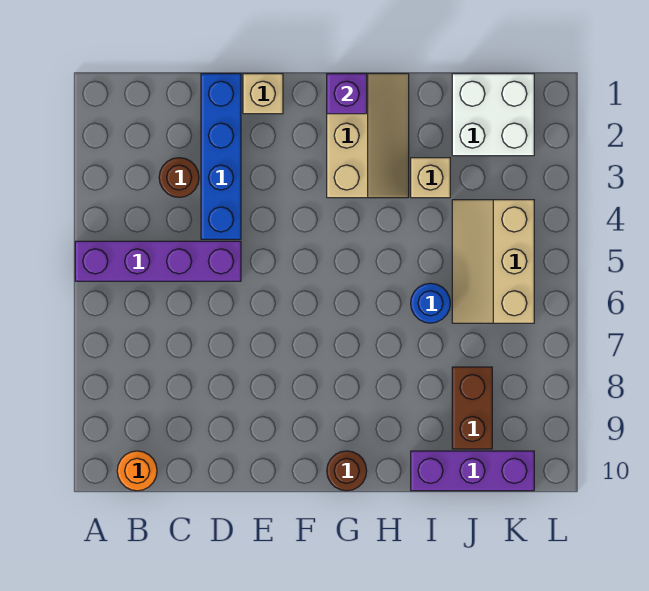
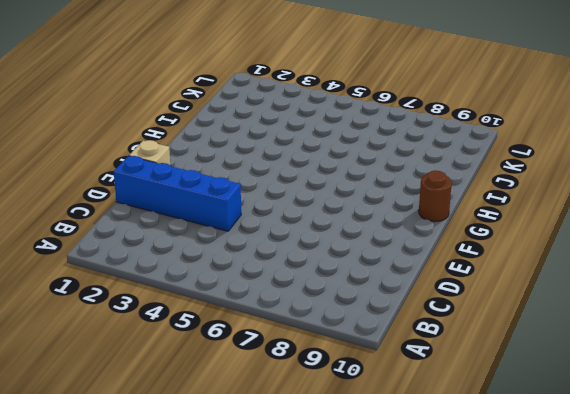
none -> purple 1x4 brick [75,241,241,281]
none -> orange 1x1 round brick [117,451,157,491]
none -> brown 1x1 round brick [159,158,199,197]

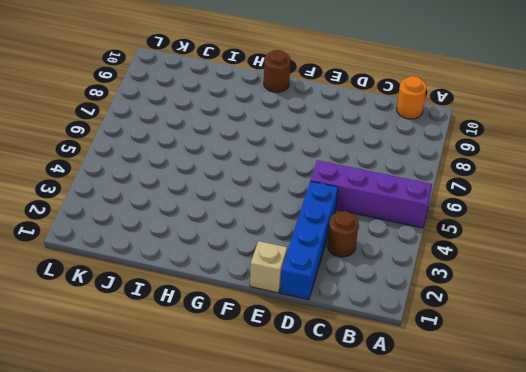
none -> tan 2x3 slope [327,74,409,198]
none -> tan 1x1 brick [411,158,450,198]
none -> blue 1x1 round brick [411,283,450,323]

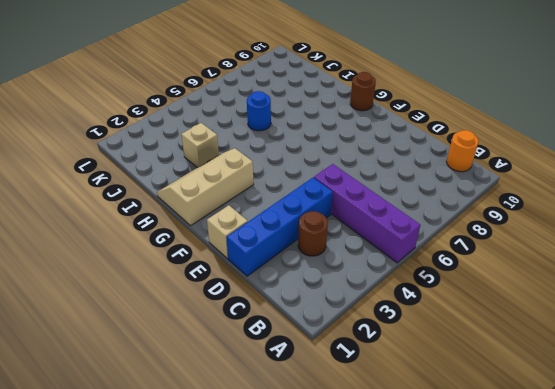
none -> purple 1x3 brick [411,451,534,491]
none -> white 2x2 brick [452,74,534,156]
none -> tan 2x3 slope [452,200,534,323]

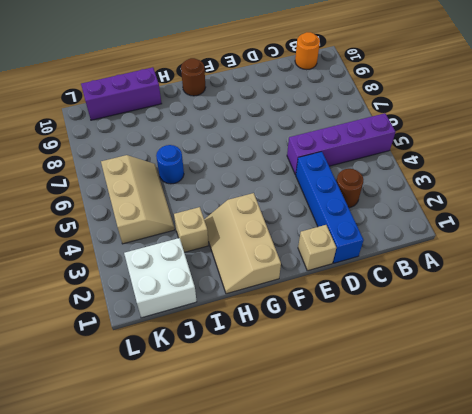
none -> brown 1x2 brick [452,367,492,449]
none -> purple 1x1 brick [327,74,367,114]

